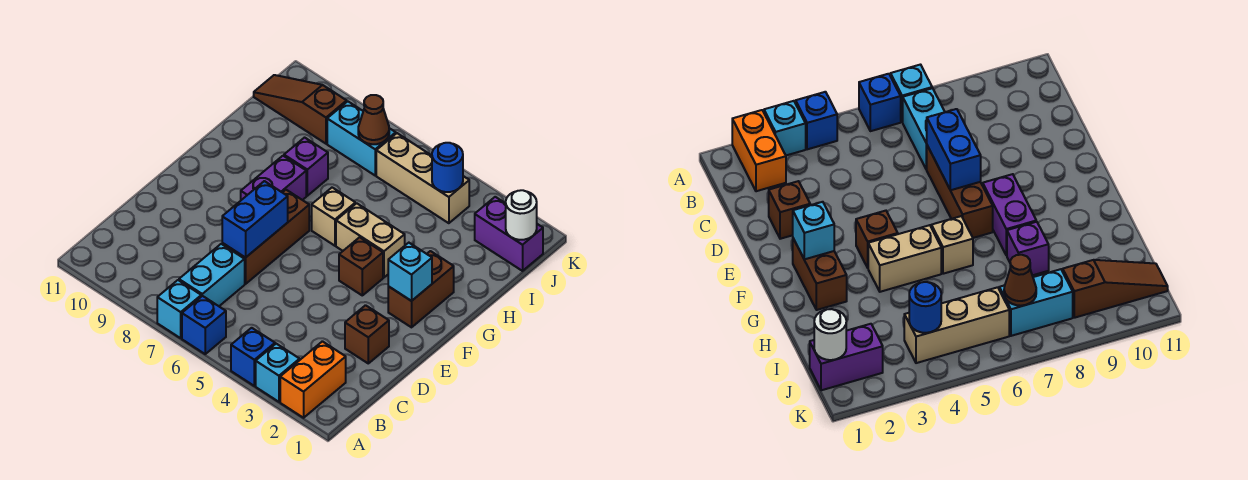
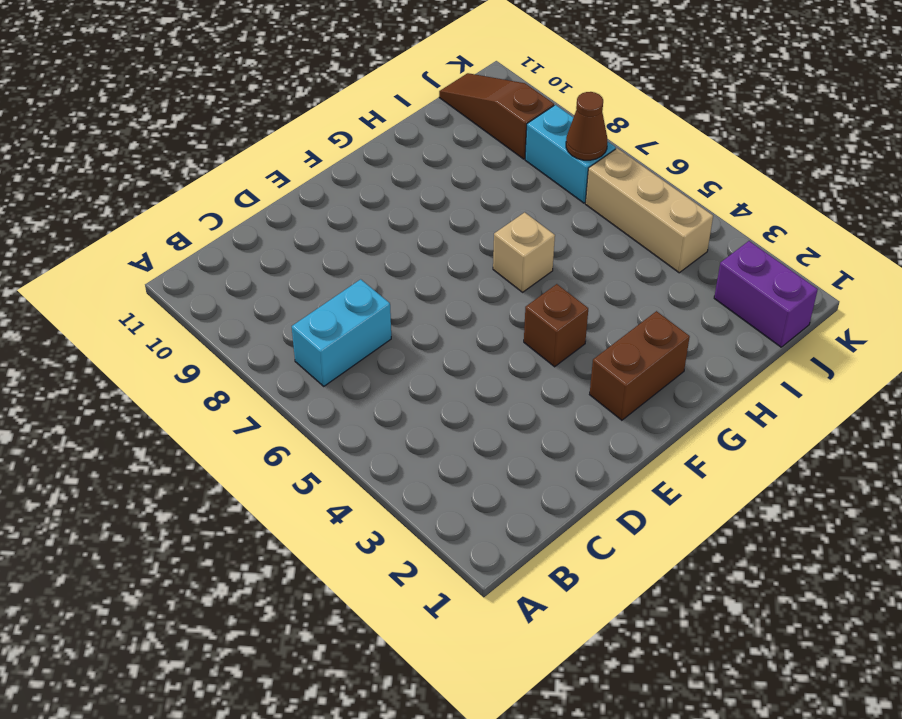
none -> orange 1x2 brick [280,341,346,418]
none -> cyan 1x1 brick [256,344,300,402]
none -> blue 1x1 brick [231,328,275,386]

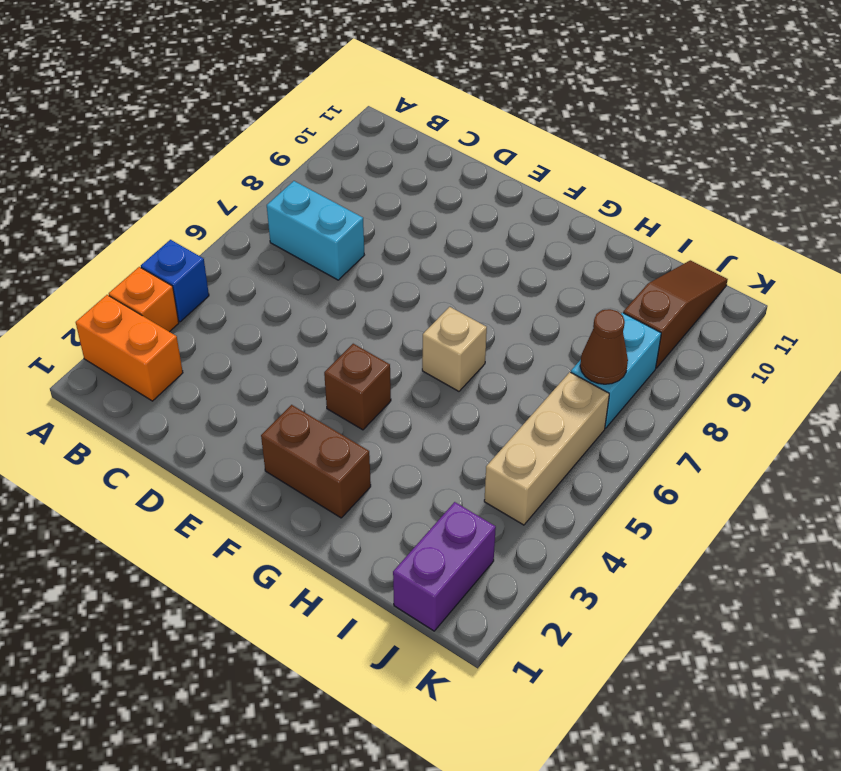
orange 1x1 brick [109,267,179,332] -> cyan 1x1 brick [256,344,300,402]
none -> blue 1x1 brick [182,296,226,354]
none -> cyan 1x1 brick [157,280,201,338]
none -> brown 1x1 brick [345,305,389,363]

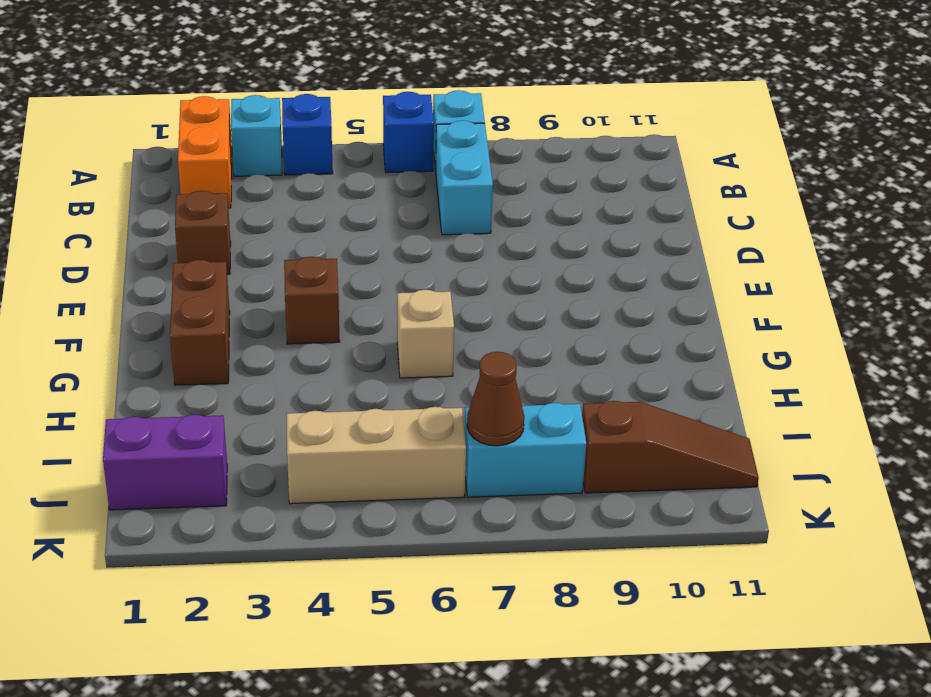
none -> brown 1x3 brick [222,190,309,284]
none -> purple 1x2 brick [241,156,306,200]
none -> tan 1x2 brick [336,203,405,277]

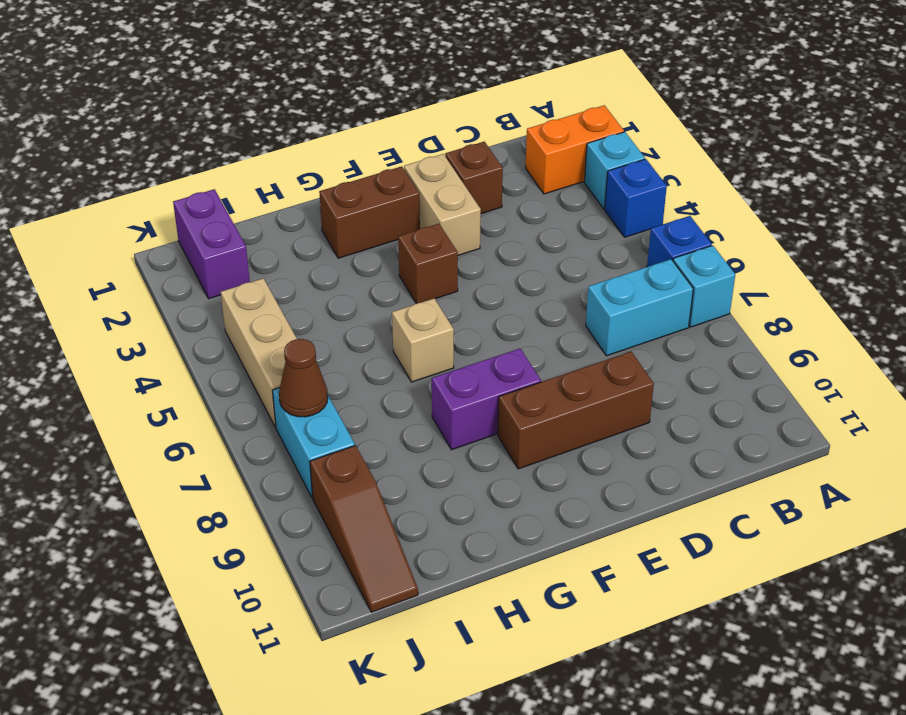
brown 1x3 brick [498,352,654,469] -> brown 1x3 brick moved to [222,190,309,284]
tan 1x2 brick [404,154,481,255] -> tan 1x2 brick moved to [336,203,405,277]
none -> purple 1x1 brick [284,138,328,196]
none -> blue 1x2 brick [222,181,288,258]
none -> cyan 1x1 brick [388,243,432,301]

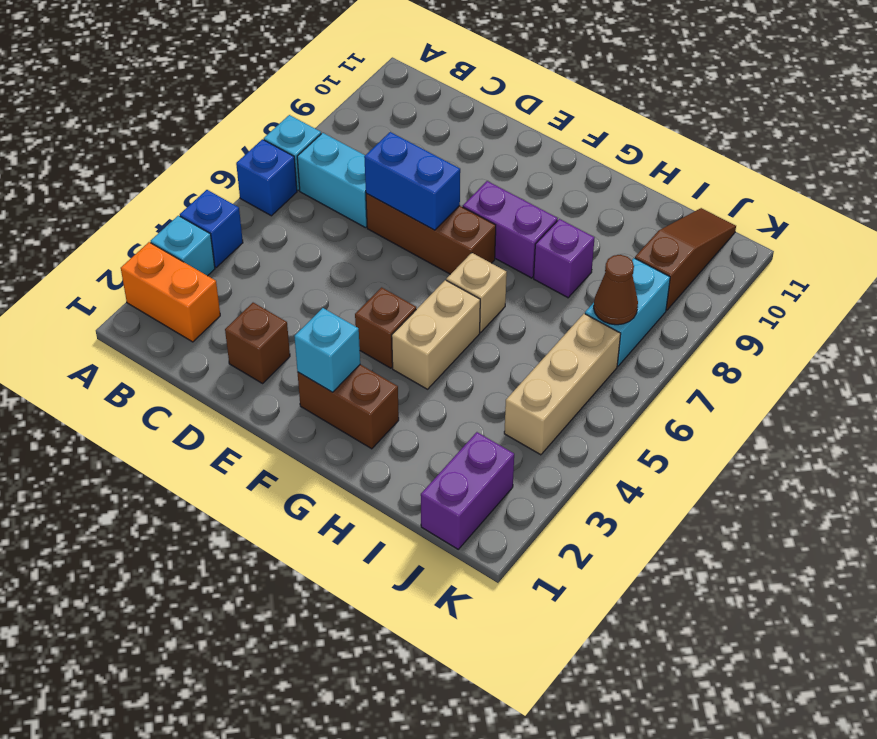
none -> white 1x1 round brick [506,190,537,240]
none -> blue 1x1 round brick [432,143,463,192]

